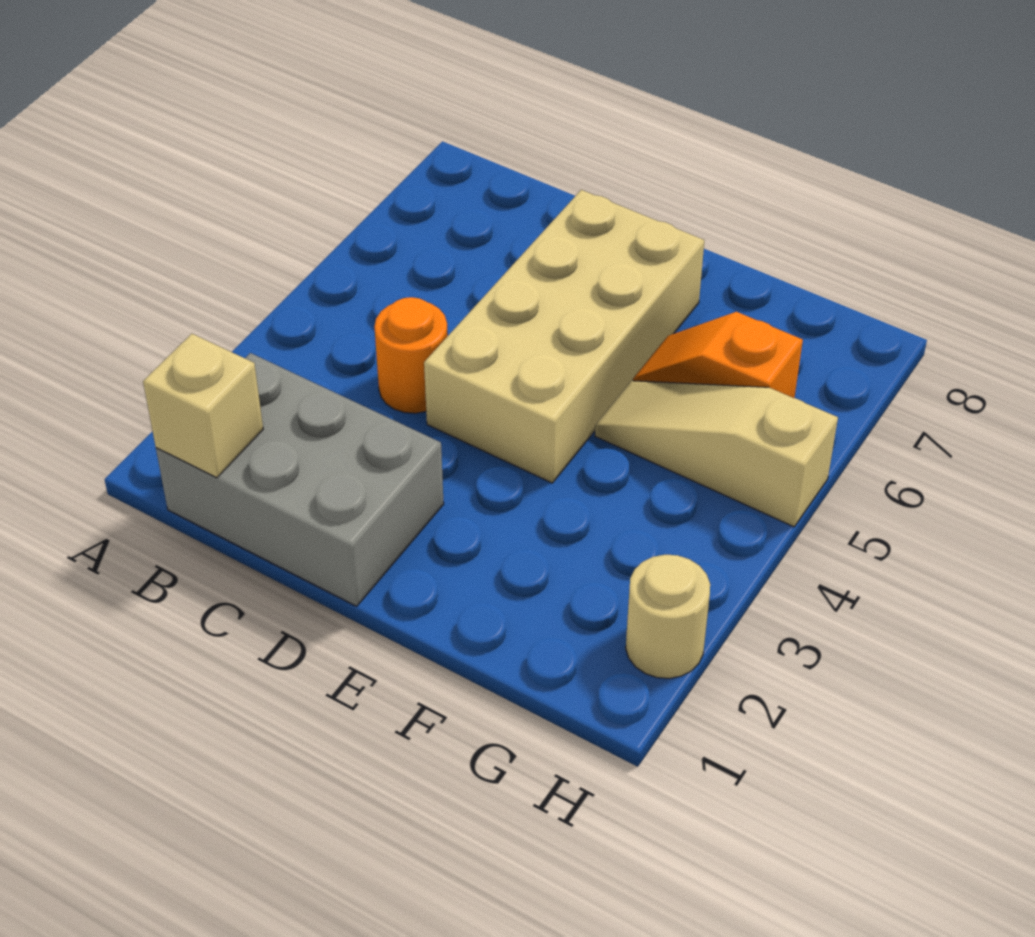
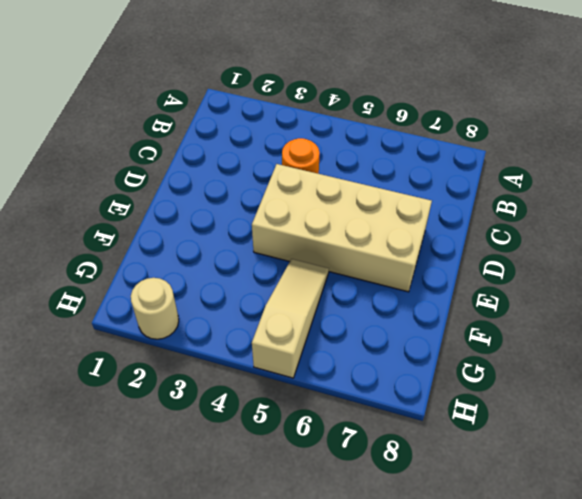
none -> grey 2x3 brick [156,353,444,606]
none -> orange 1x2 slope [633,312,803,398]

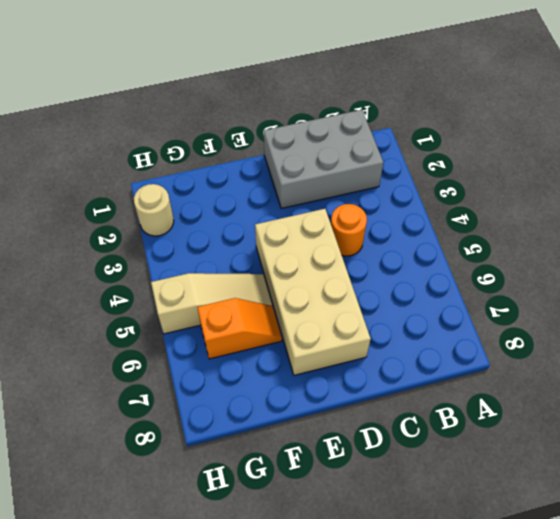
none -> tan 1x1 brick [143,334,263,478]

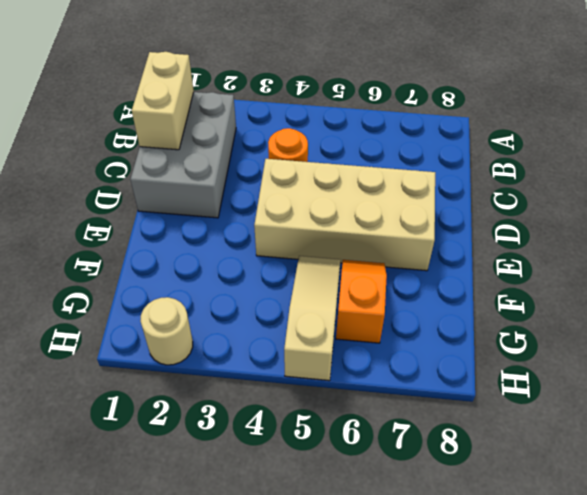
tan 1x2 brick [132,52,194,150] -> tan 1x1 brick [143,334,263,478]

